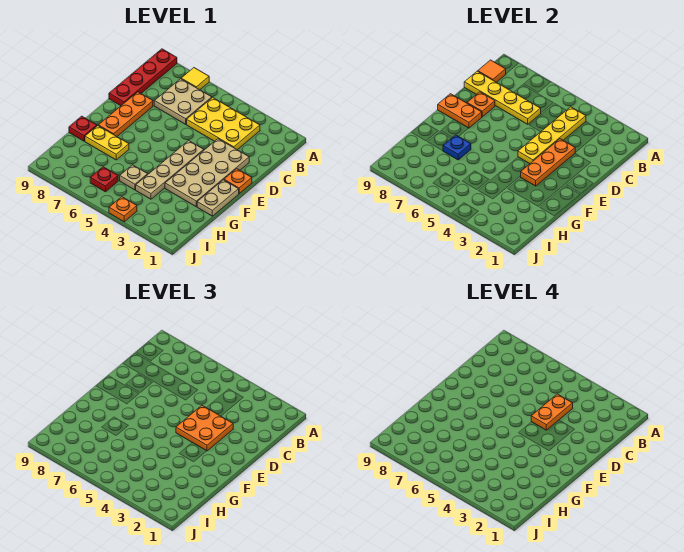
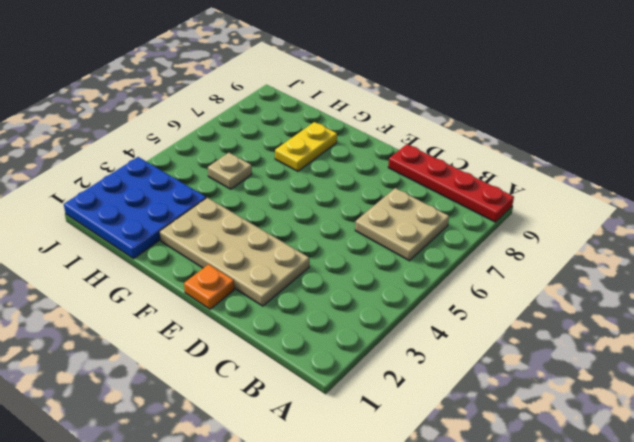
blue 3x3 plate [64,157,206,259] -> none
none -> yellow 1x1 tile [181,68,209,90]
none -> yellow 2x3 plate [187,97,260,150]
none -> orange 1x3 plate [98,92,153,136]

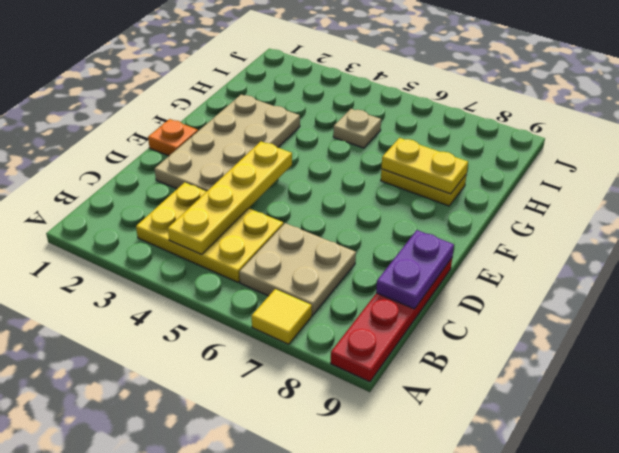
purple 1x2 plate [376,230,454,309] -> yellow 1x4 plate [464,71,541,124]
yellow 1x2 plate [381,138,468,194] -> blue 1x1 plate [443,135,471,160]
none -> orange 1x3 plate [98,92,153,136]
none -> tan 1x4 plate [136,141,204,199]
none -> tan 1x2 plate [197,180,239,216]

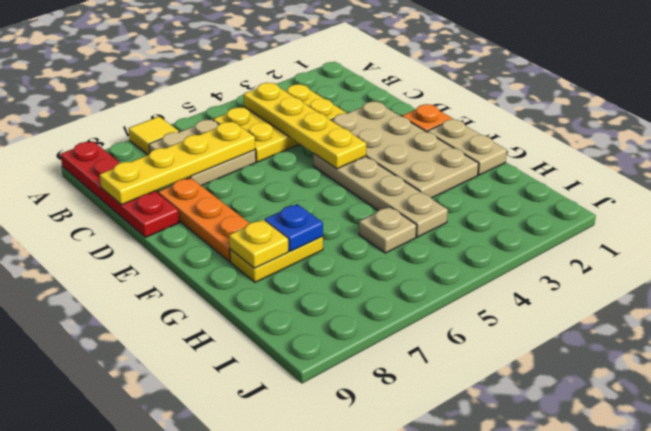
yellow 1x1 plate [229,220,288,268] -> none
none -> red 1x1 plate [69,116,97,141]
none -> red 1x1 plate [90,167,118,192]
none -> orange 1x1 plate [109,197,137,222]

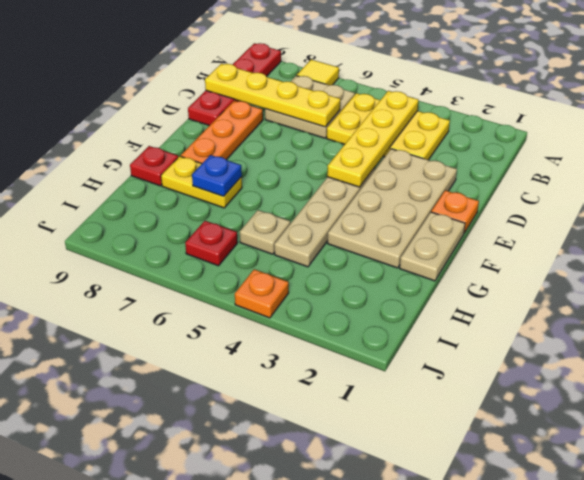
none -> orange 1x1 tile [478,60,506,82]
none -> orange 1x3 plate [521,139,575,186]
none -> orange 1x1 plate [467,92,495,117]

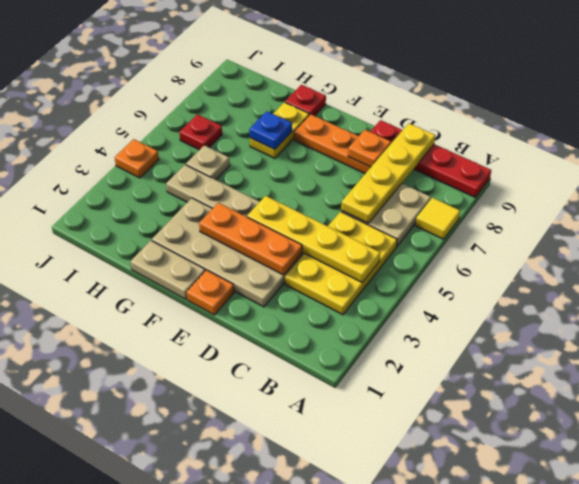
none -> orange 1x1 tile [478,60,506,82]
none -> orange 1x2 plate [438,94,482,128]
none -> orange 2x2 plate [176,406,233,451]

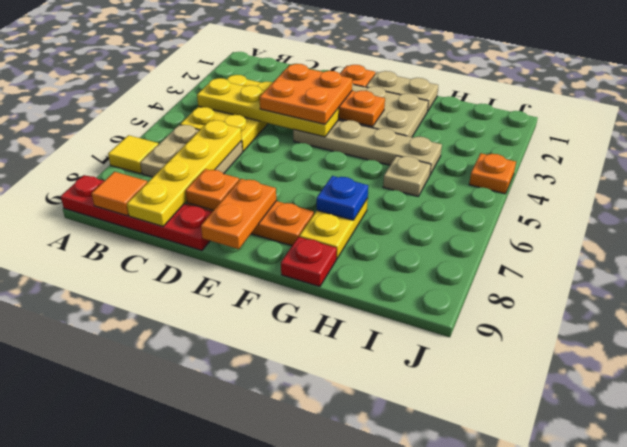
none -> red 1x1 plate [90,167,118,192]
none -> orange 1x2 plate [531,394,573,430]

